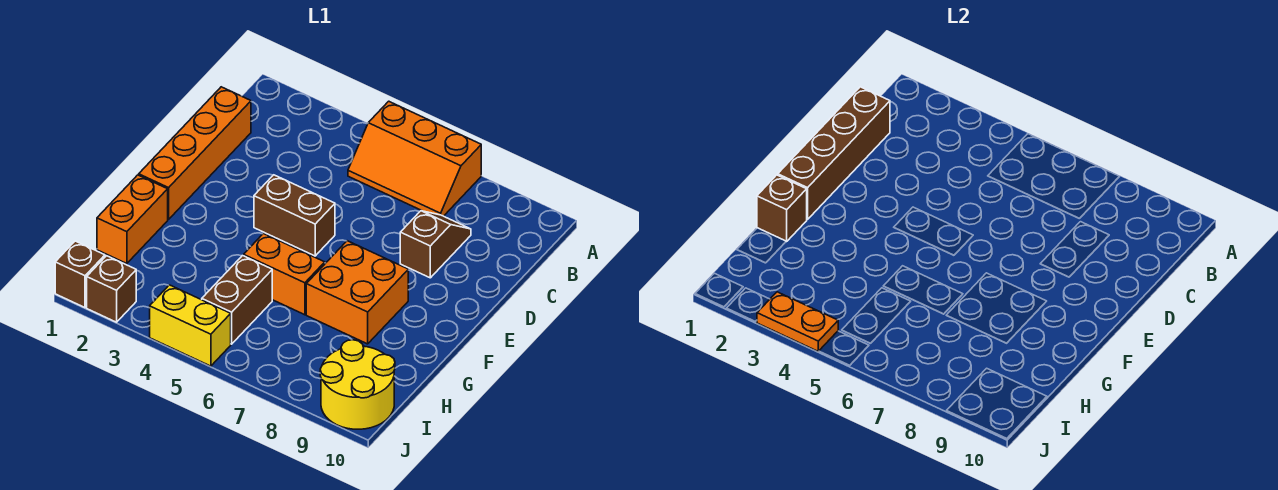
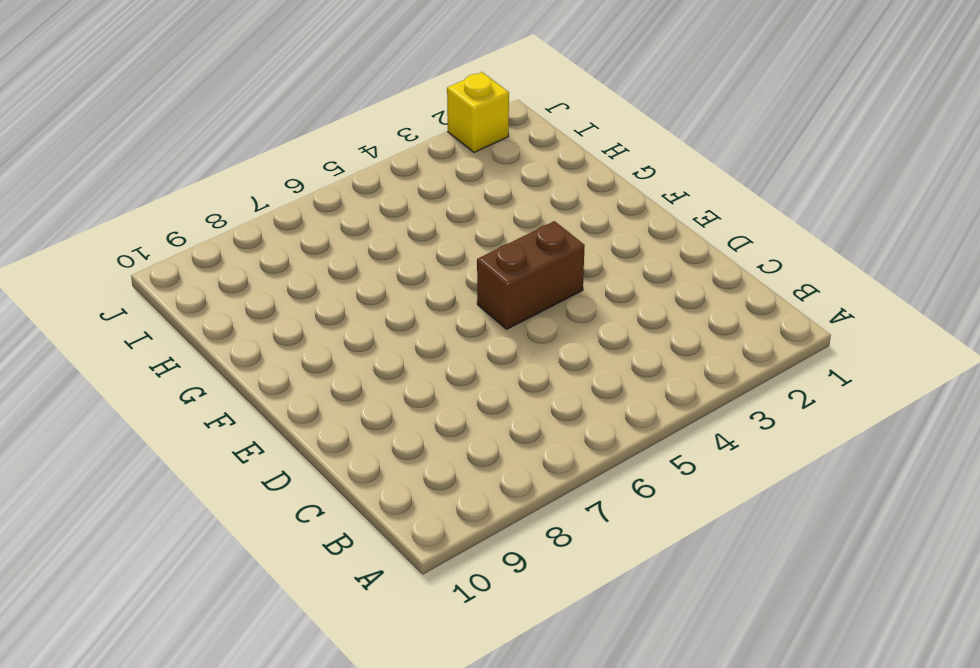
yellow 1x1 brick [447,72,509,152] -> brown 1x1 brick [87,256,136,322]
none -> orange 2x3 slope [348,101,481,216]
none -> orange 1x4 brick [139,87,251,219]
none -> brown 1x2 slope [400,211,471,278]

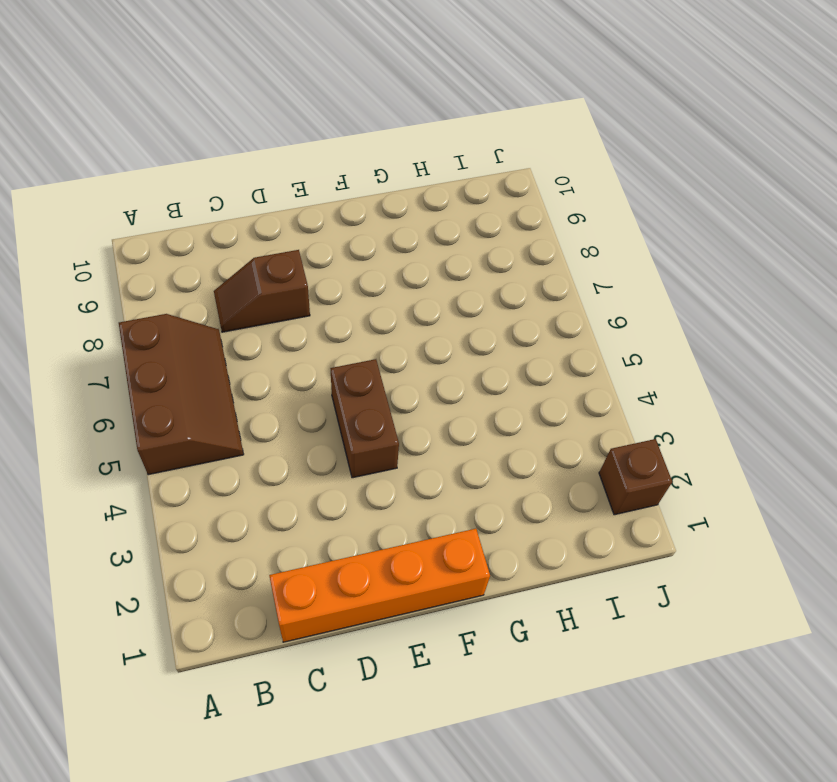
brown 2x3 slope [119,314,244,475] -> orange 2x3 slope [348,101,481,216]
none -> orange 2x2 brick [306,241,408,344]
none -> orange 1x2 brick [97,175,168,264]
none -> orange 1x2 brick [244,234,325,315]

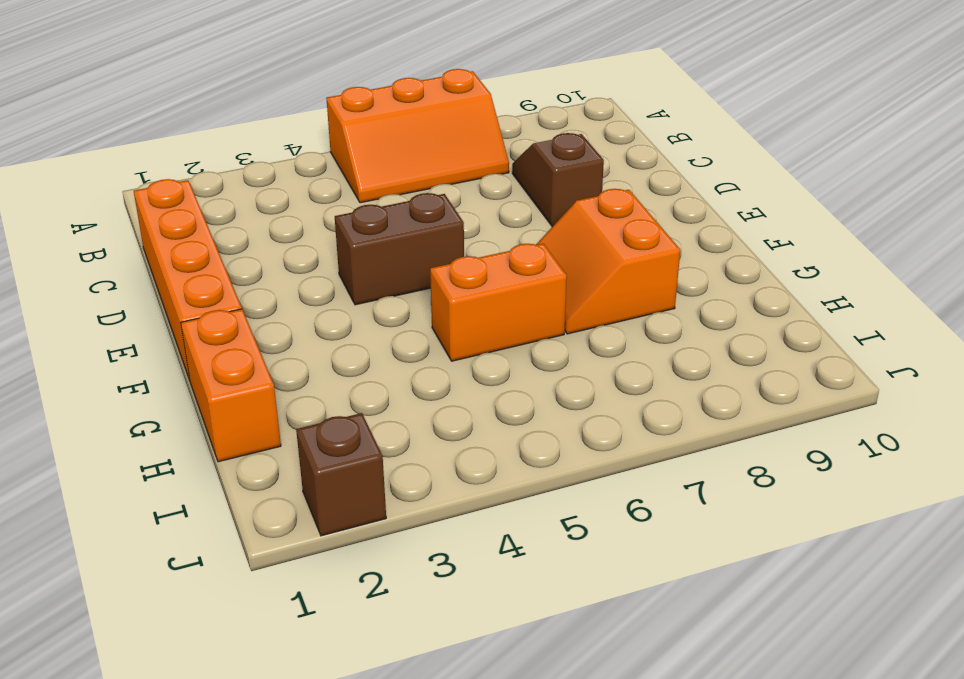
orange 2x2 slope [536,189,680,334] -> orange 2x2 brick [306,241,408,344]
none -> brown 1x2 brick [202,256,272,344]
none -> yellow 2x2 round brick [320,340,395,429]
none -> brown 1x1 brick [55,241,105,308]

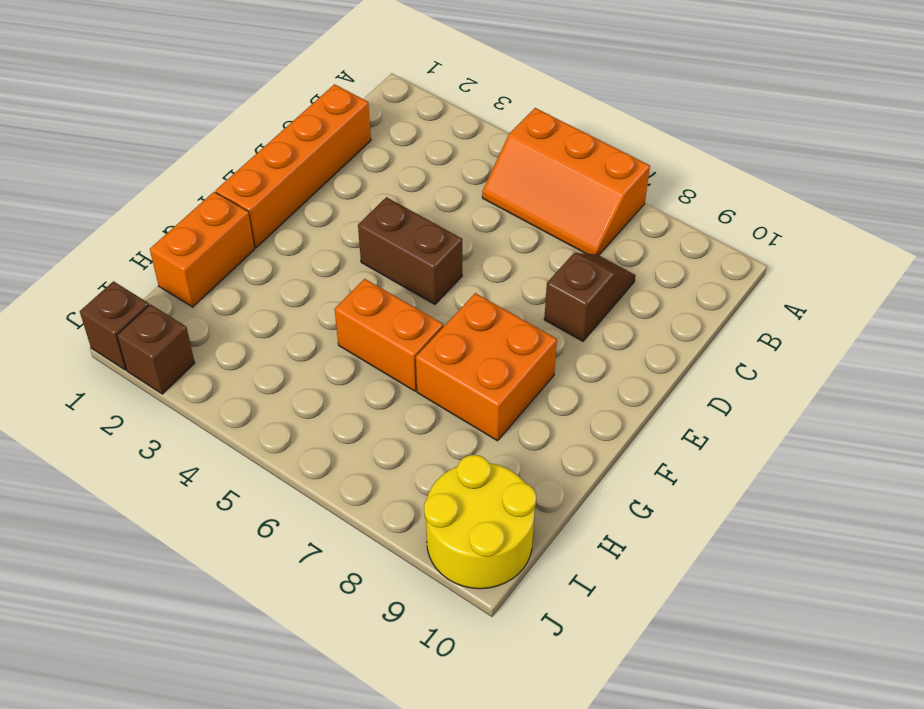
none -> brown 1x2 brick [202,256,272,344]
none -> yellow 1x2 brick [150,285,231,366]
none -> brown 1x4 brick [778,87,890,219]

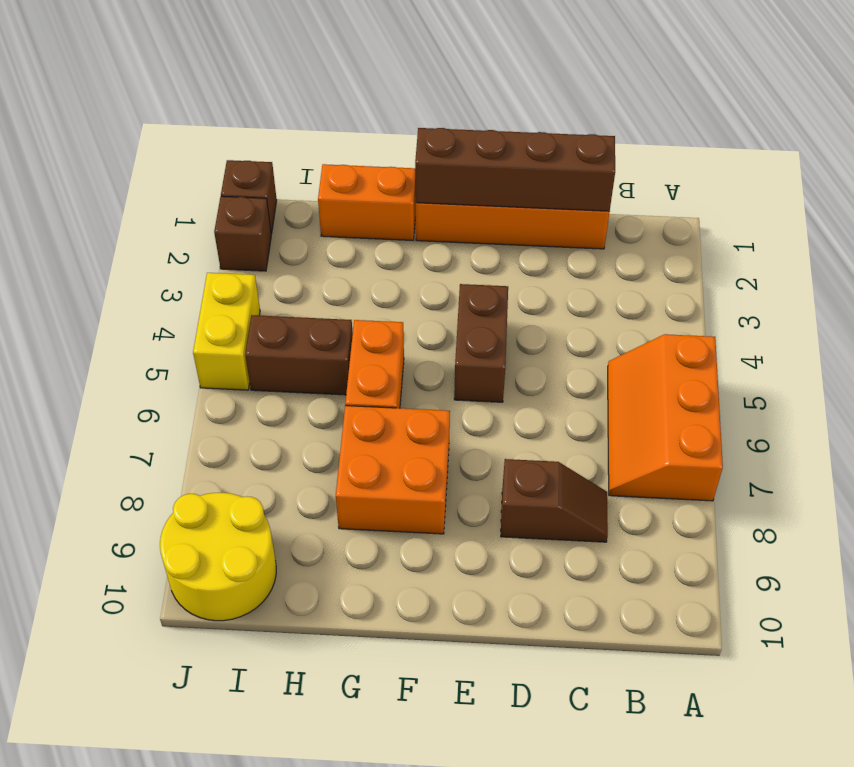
none -> brown 1x1 brick [757,175,807,242]
none -> orange 1x2 plate [757,292,838,351]

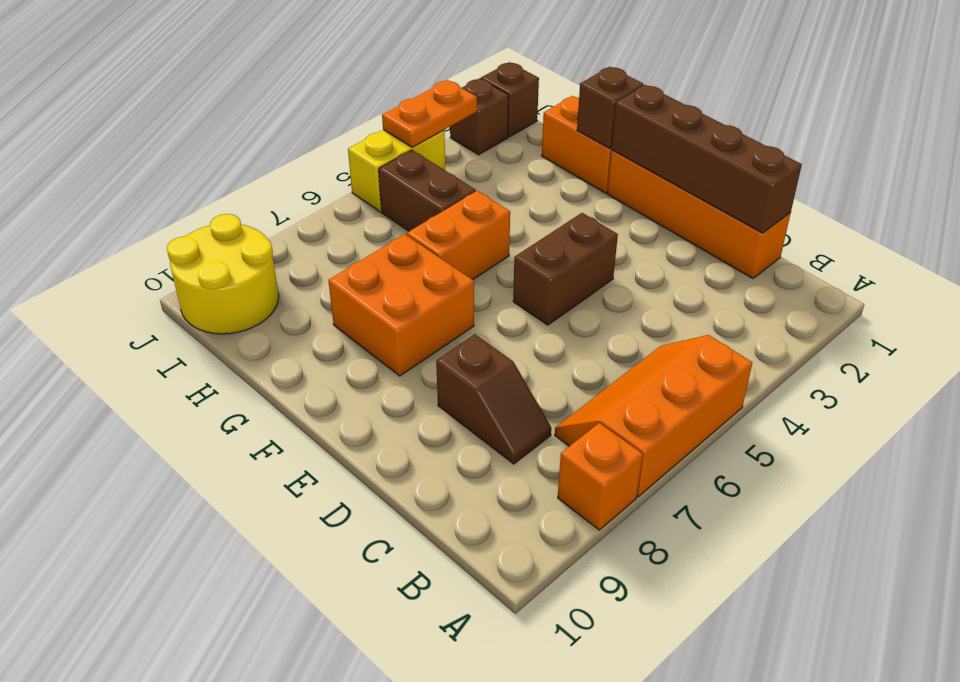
orange 1x1 brick [558,423,643,530] -> none

